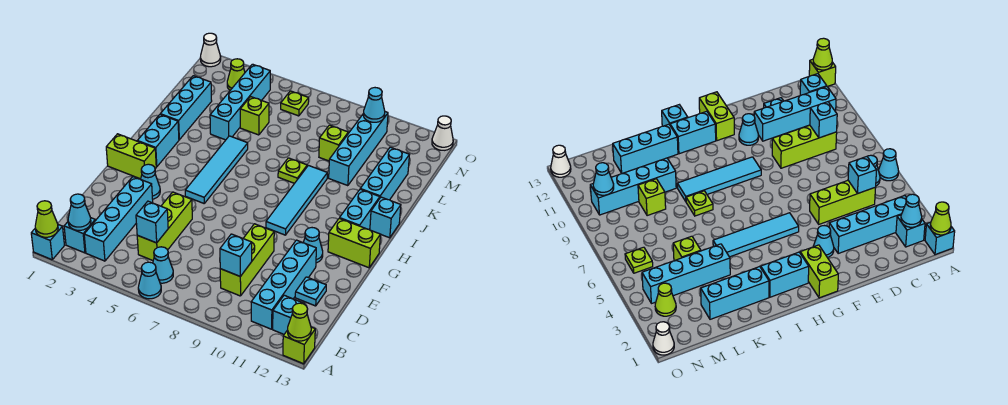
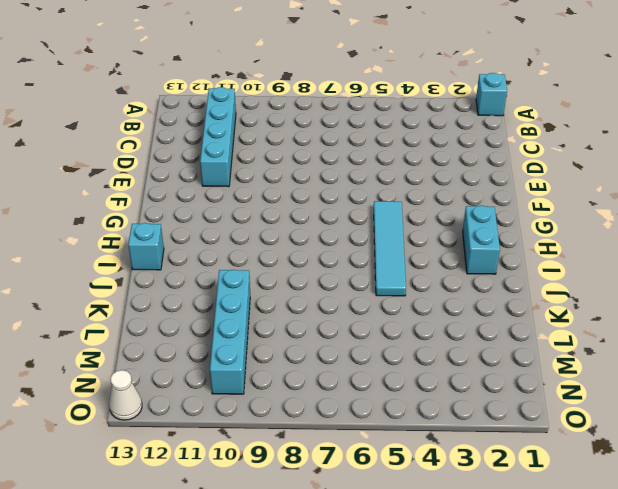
none -> cyan 1x1 cone [138,262,161,299]
none -> lime 1x1 brick [283,327,315,364]
none -> cyan 1x1 brick [64,218,95,253]
none -> cyan 1x4 brick [84,177,153,261]

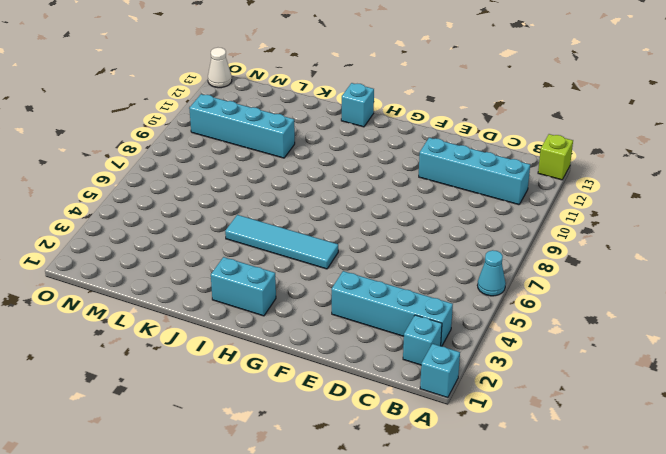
none -> cyan 1x1 cone [153,247,173,283]
none -> cyan 1x1 brick [273,295,305,334]
none -> lime 1x3 brick [137,192,192,260]
none -> lime 1x3 brick [220,224,274,296]

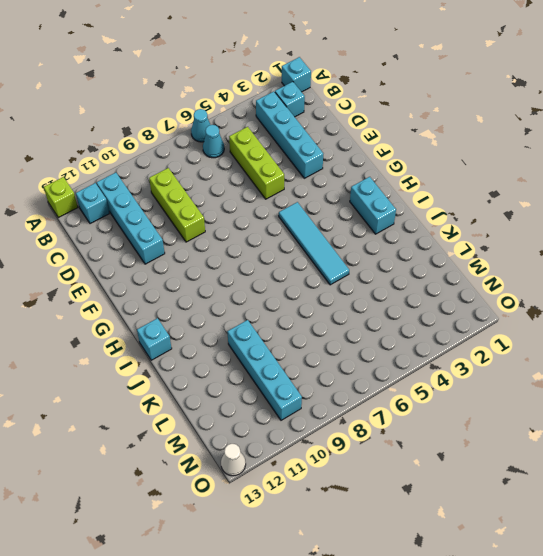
none -> cyan 1x1 plate [295,277,326,306]
none -> cyan 1x1 cone [141,164,160,199]
none -> cyan 1x1 cone [303,228,323,263]
none -> lime 1x2 brick [106,134,156,179]

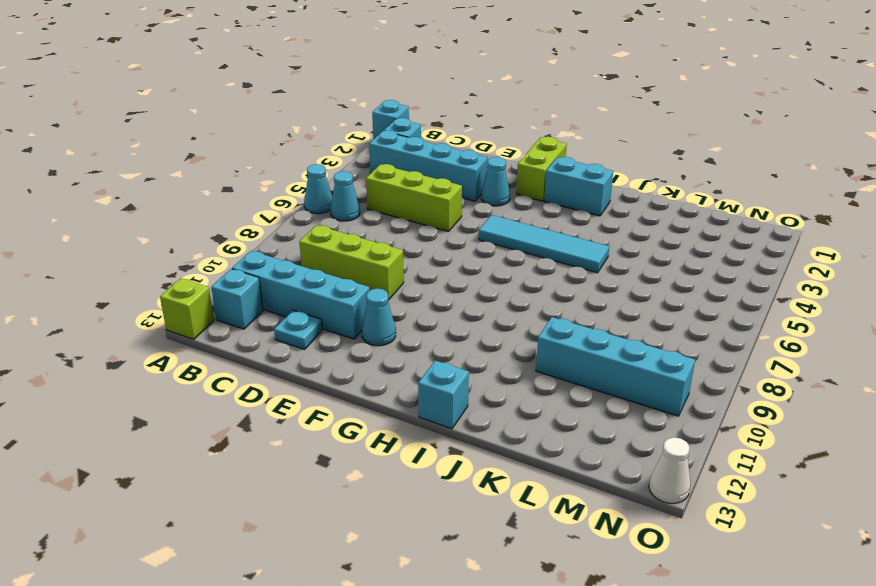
none -> cyan 1x4 tile [266,165,327,235]
none -> lime 1x2 brick [328,218,380,268]
none -> cyan 1x2 brick [340,189,380,229]
none -> cyan 1x3 brick [160,76,212,140]

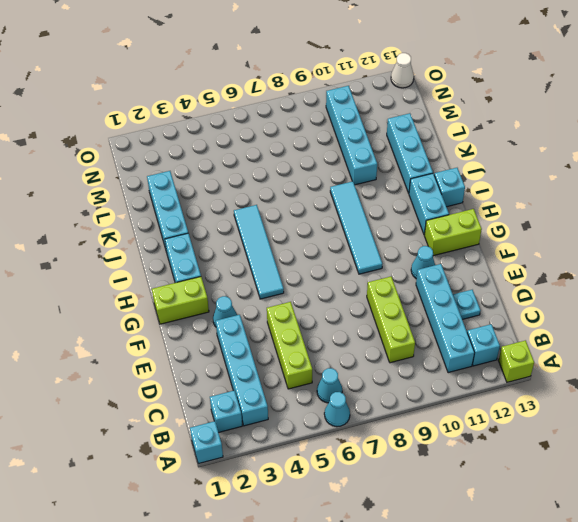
none -> lime 1x1 plate [278,158,307,183]
none -> cyan 1x4 brick [210,64,270,140]
none -> lime 1x1 brick [240,97,269,135]
none -> lime 1x1 brick [319,125,348,161]

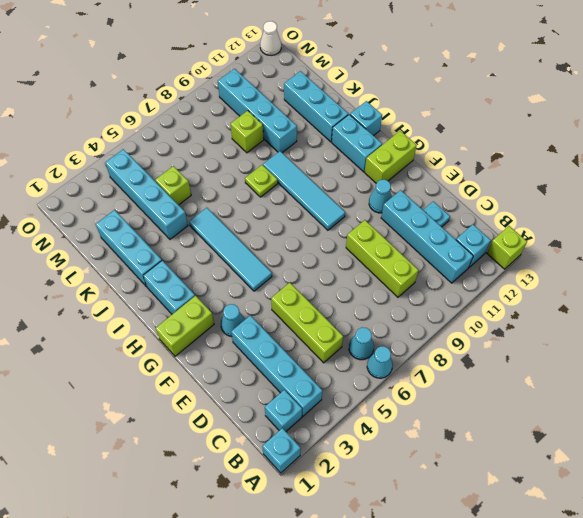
none -> lime 1x1 cone [227,59,245,90]
none -> lime 1x1 plate [281,91,309,116]
none -> white 1x1 cone [200,33,221,67]
none -> lime 1x1 cone [35,201,58,237]

